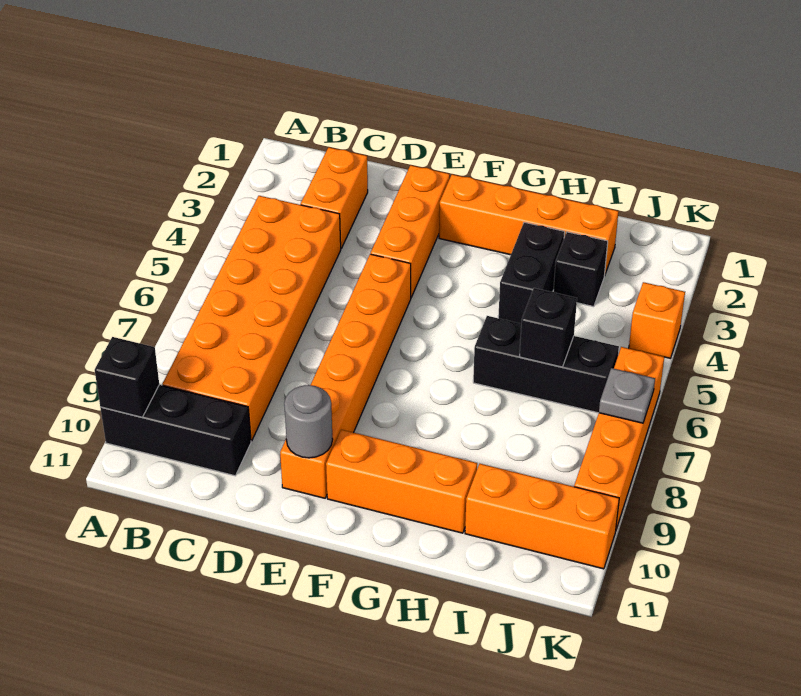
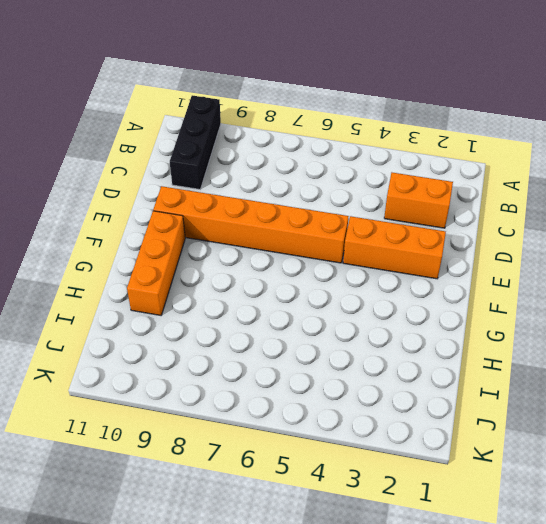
none -> orange 2x6 brick [162,196,341,441]
none -> orange 1x4 brick [439,174,619,276]
none -> black 1x2 brick [498,222,565,323]

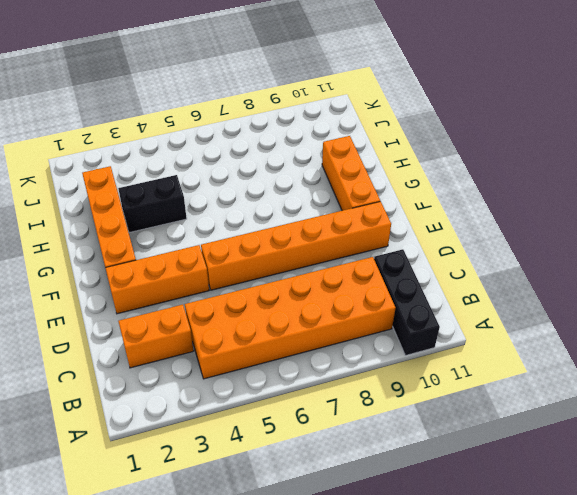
none -> black 1x3 brick [473,316,619,413]
none -> black 1x1 brick [553,232,608,307]
none -> orange 1x3 brick [465,464,619,569]

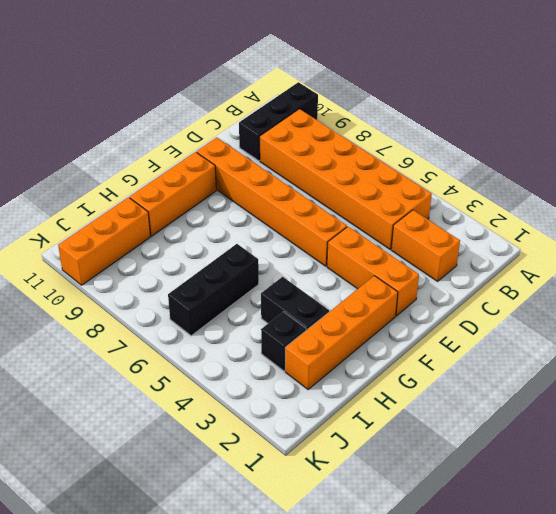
none -> orange 1x1 brick [629,282,685,358]
none -> orange 1x4 brick [574,347,664,529]
none -> black 1x1 brick [95,337,159,417]

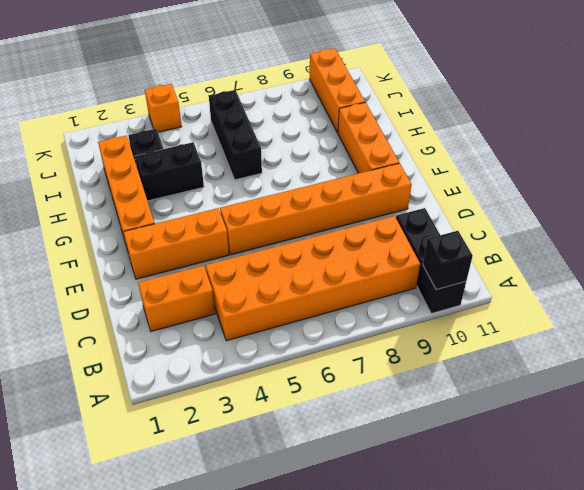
none -> orange 1x4 brick [574,347,664,529]
none -> grey 1x1 round brick [284,385,333,458]
none -> black 1x1 brick [519,288,577,367]

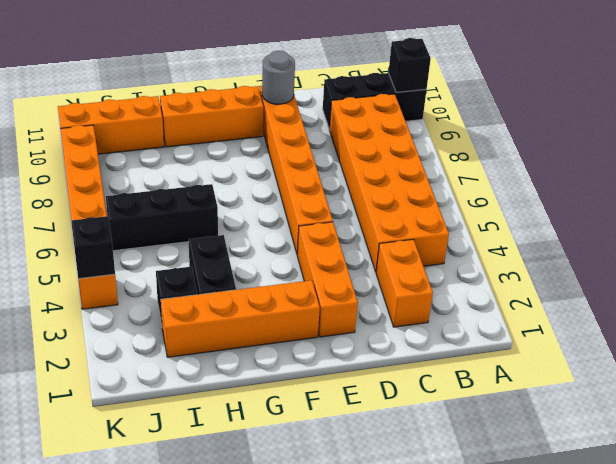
black 1x1 brick [71,216,115,279] -> black 1x1 brick moved to [519,288,577,367]
none -> grey 1x1 plate [599,368,655,423]

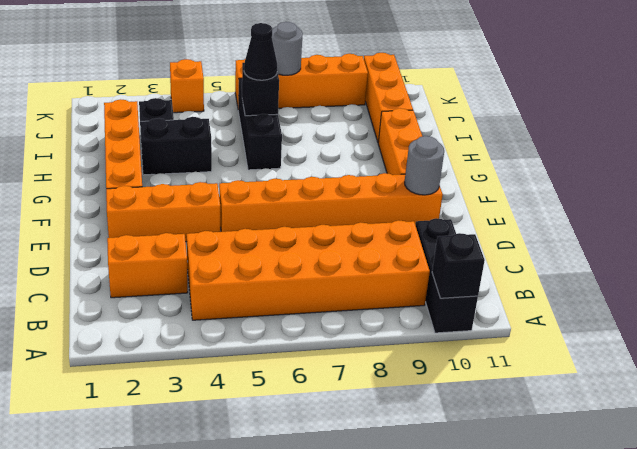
black 1x1 cone [244,23,277,80] -> none
grey 1x1 round brick [272,22,303,75] -> grey 1x1 plate [599,368,655,423]

